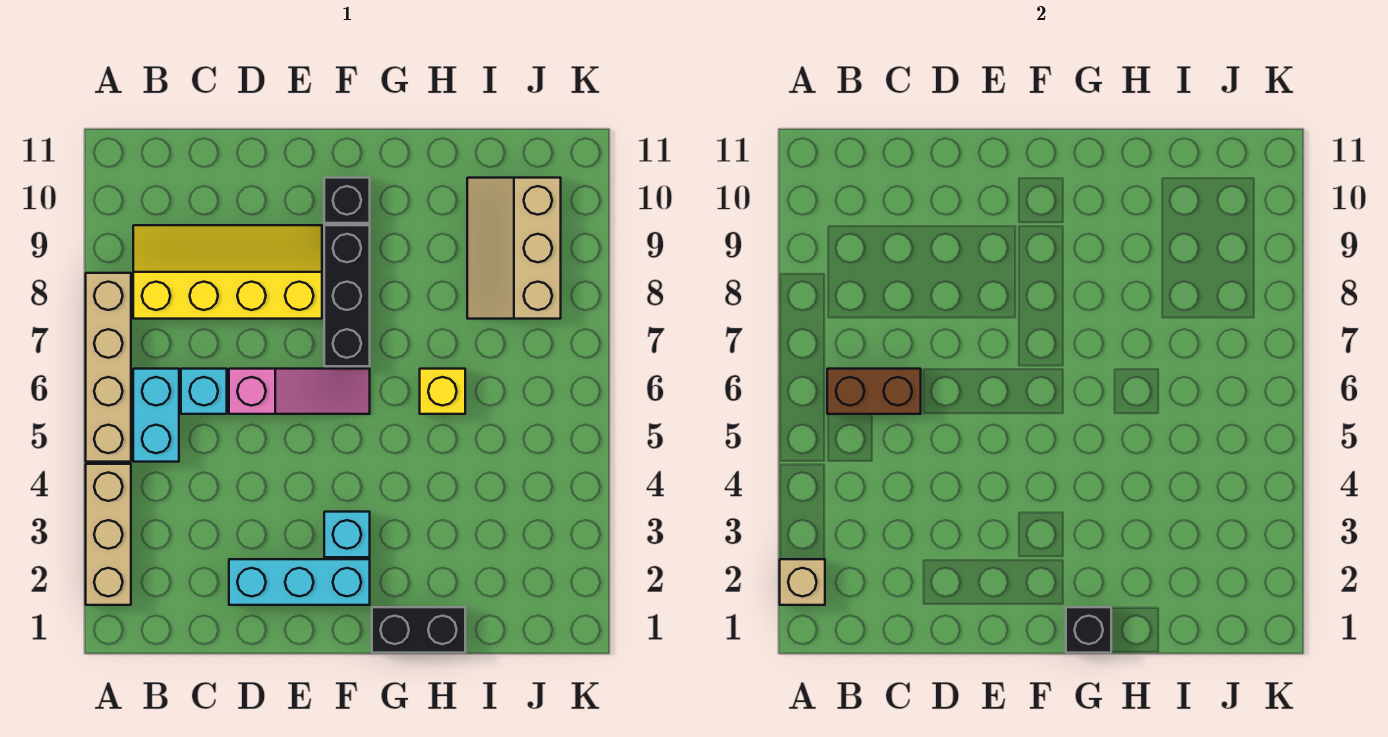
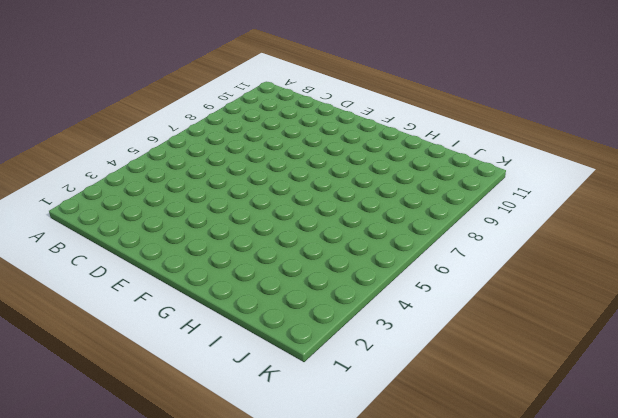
none -> tan 1x3 brick [86,464,131,605]
none -> tan 1x4 brick [86,273,131,462]
none -> cyan 1x2 brick [133,369,179,462]

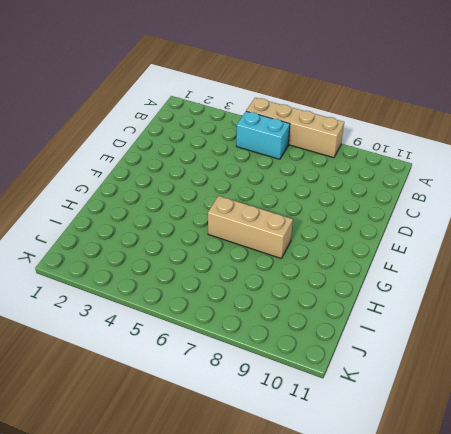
tan 1x3 brick [208,196,293,259] -> tan 1x3 brick moved to [86,464,131,605]
none -> yellow 2x4 slope [133,225,322,319]
none -> cyan 1x1 brick [181,369,227,414]
none -> cyan 1x3 brick [229,559,370,605]

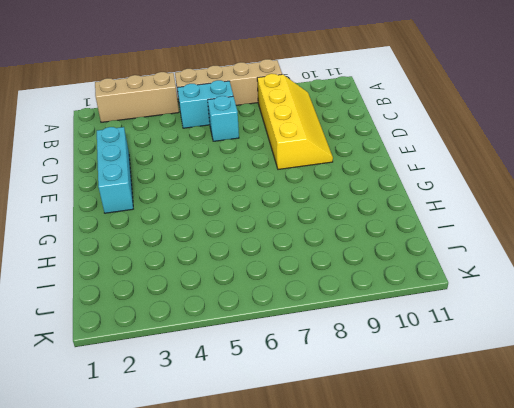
none -> pink 1x3 slope [229,369,370,414]
none -> cyan 1x1 brick [324,512,370,557]
none -> black 1x3 brick [324,225,370,366]

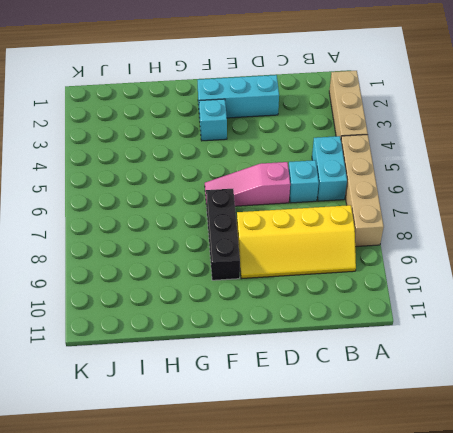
none -> black 1x1 brick [324,178,370,223]
none -> black 1x2 brick [372,607,465,653]
none -> yellow 1x1 brick [420,369,465,414]

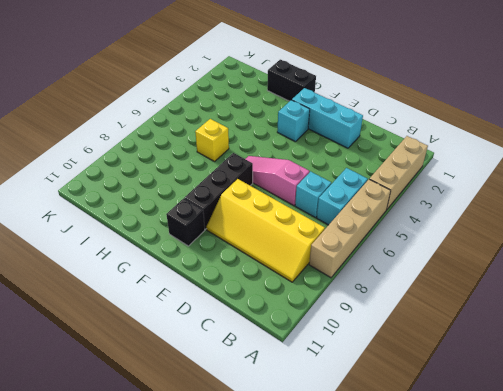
none -> tan 2x3 slope [467,178,561,319]
none -> tan 1x1 brick [780,559,825,605]
none -> brown 1x2 brick [827,369,921,414]

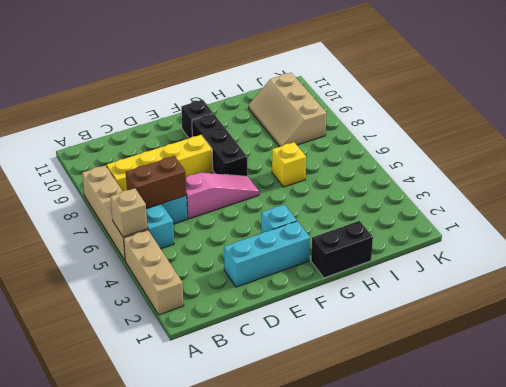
tan 1x1 brick [111,188,147,237] -> tan 1x1 brick moved to [780,559,825,605]
none -> black 1x1 brick [1066,607,1111,653]

